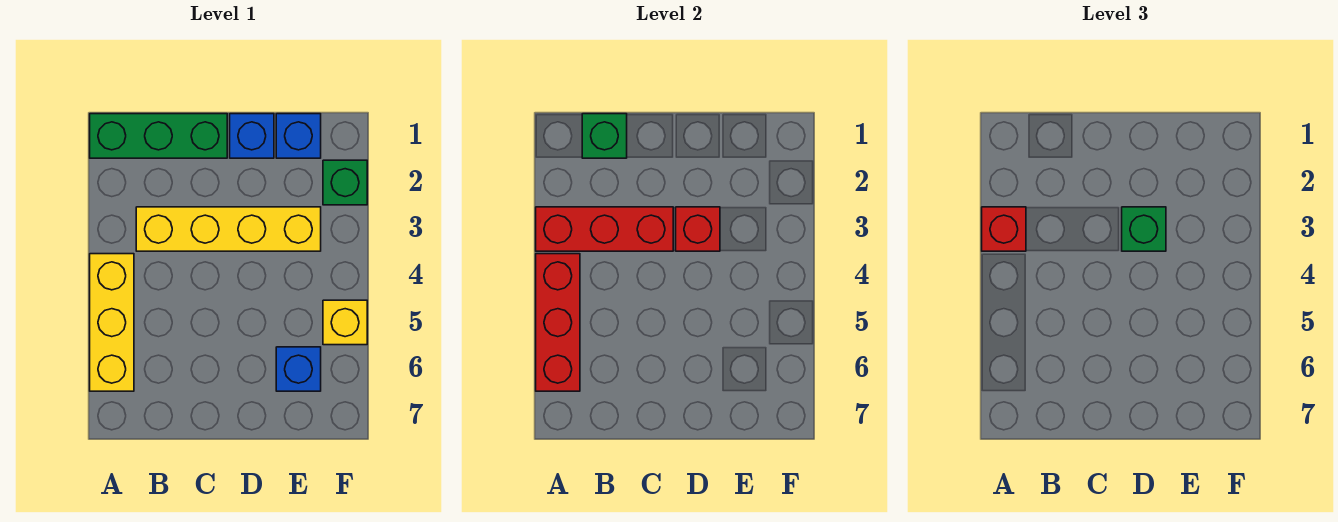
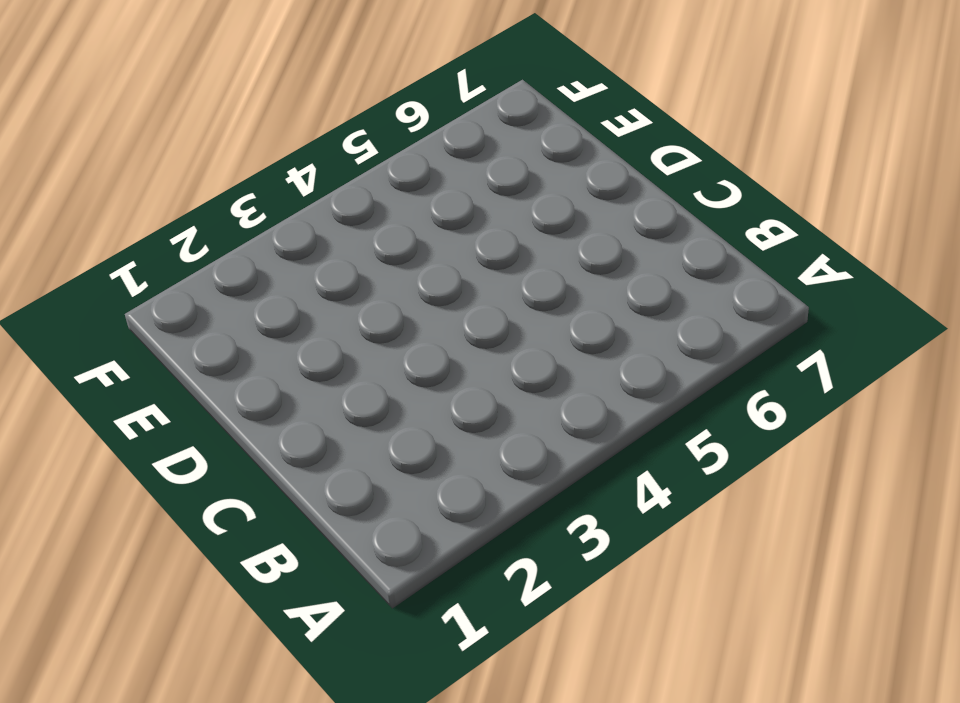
none -> green 1x3 brick [90,114,227,158]
none -> yellow 1x3 brick [90,254,134,391]
none -> yellow 1x4 brick [136,207,321,251]

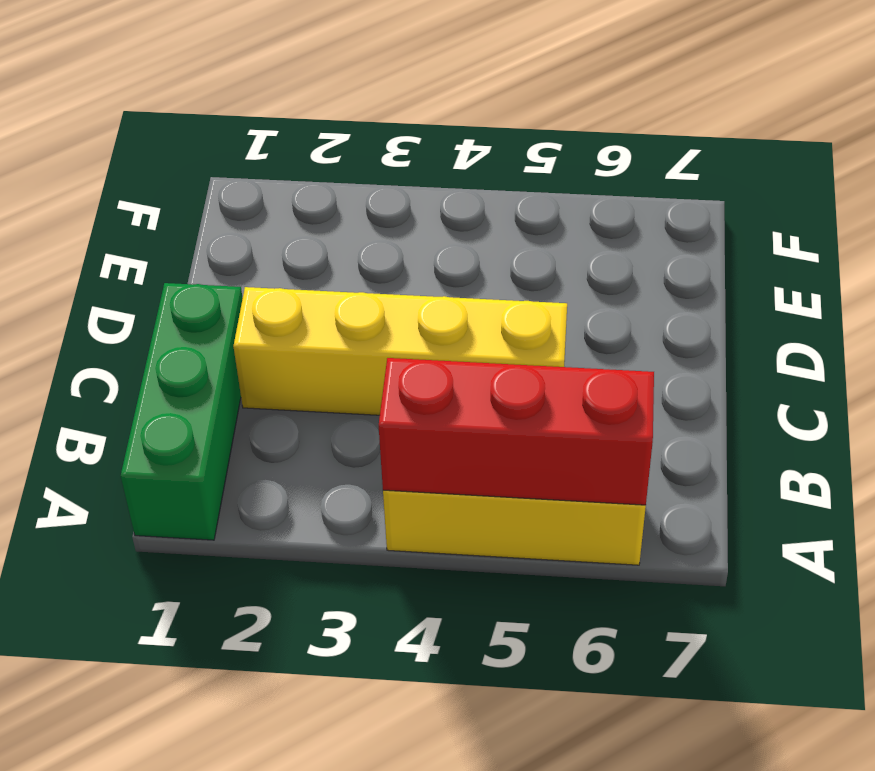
yellow 1x4 brick [233,287,567,415] -> yellow 1x4 brick turned to [136,207,321,251]
none -> blue 1x1 brick [230,114,274,158]
none -> blue 1x1 brick [276,114,321,158]
none -> blue 1x1 brick [276,347,321,391]

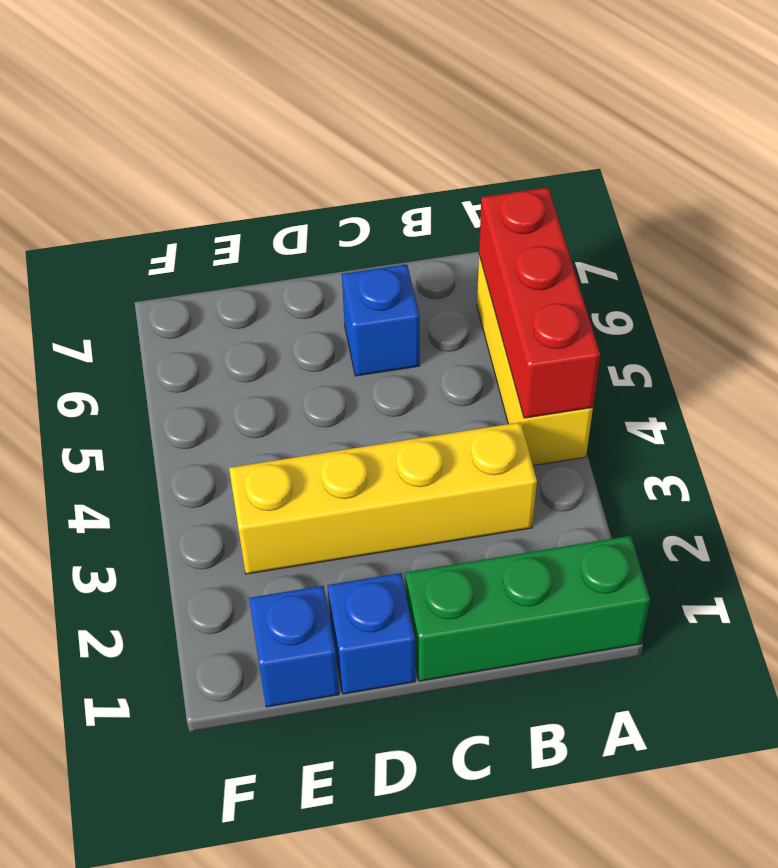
blue 1x1 brick [342,264,420,376] -> blue 1x1 brick moved to [276,347,321,391]
none -> green 1x1 brick [323,160,367,205]
none -> yellow 1x1 brick [323,300,367,345]
none -> red 1x3 brick [536,207,673,251]

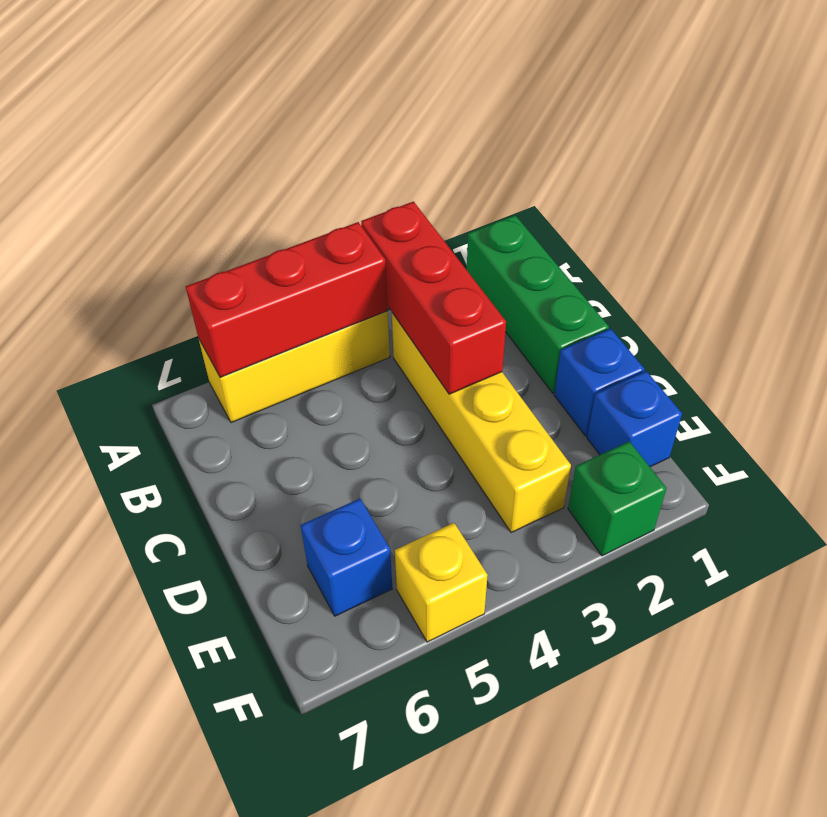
none -> green 1x1 brick [582,114,627,158]
none -> red 1x1 brick [676,207,720,251]
none -> red 1x1 brick [982,207,1026,251]

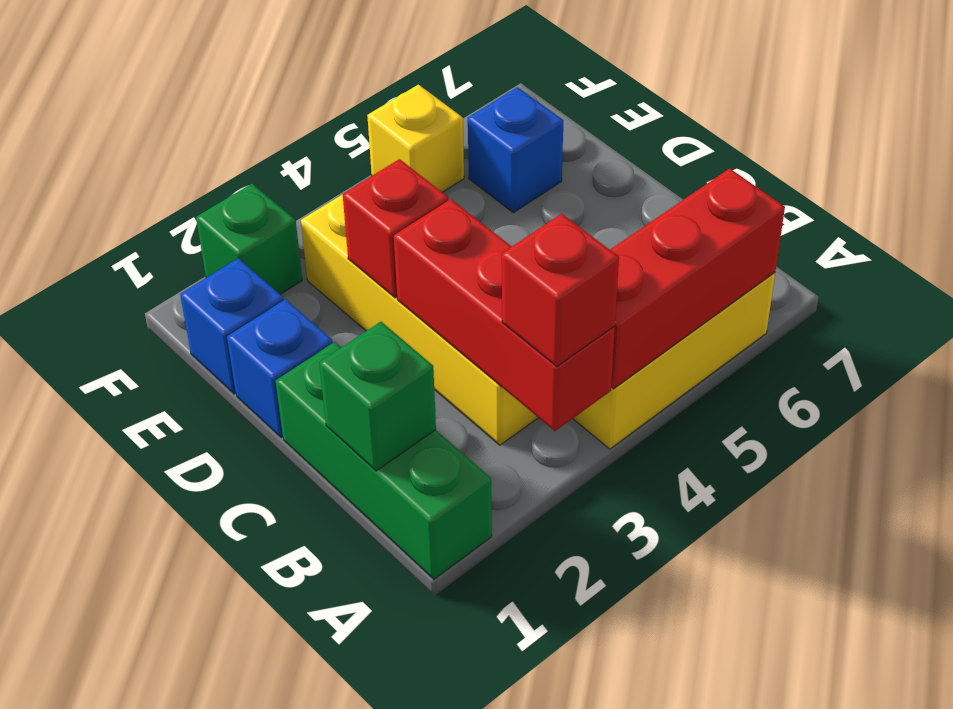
none -> green 1x1 brick [1122,207,1166,251]

